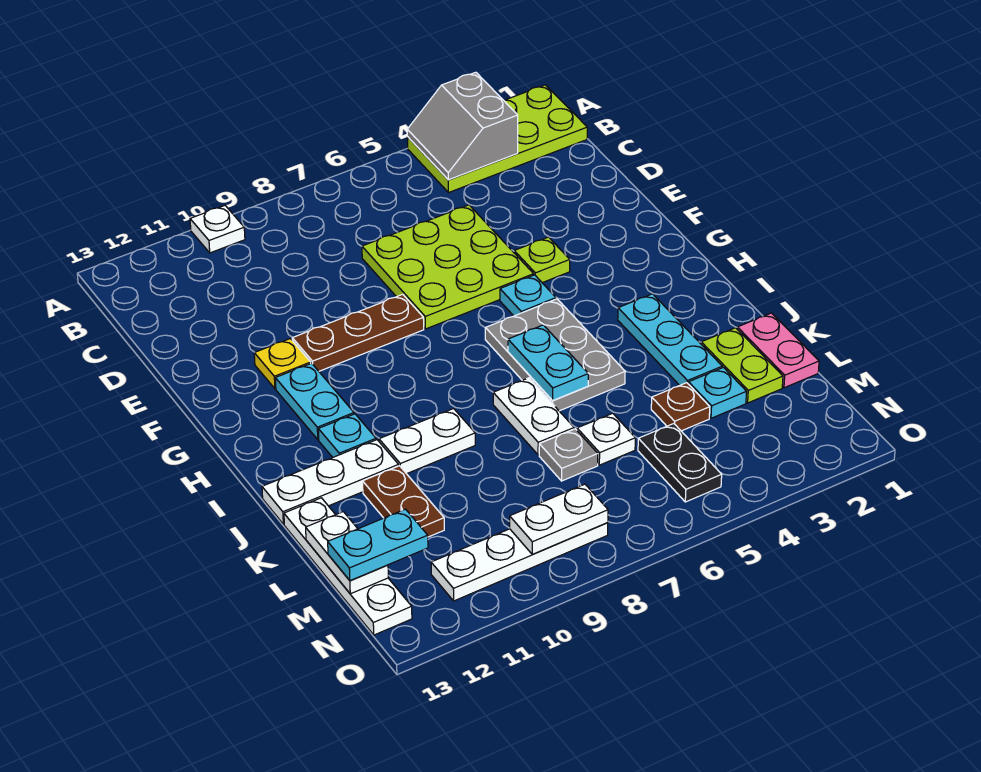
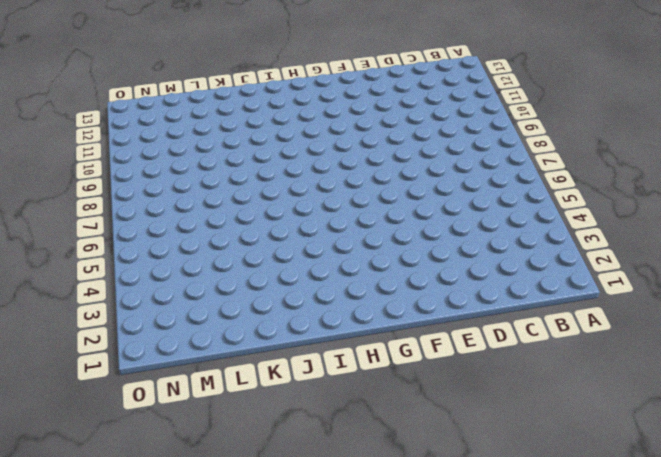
none -> lime 2x4 plate [407,85,587,193]
none -> white 1x1 plate [190,206,245,253]
none -> lime 3x3 plate [362,205,534,329]

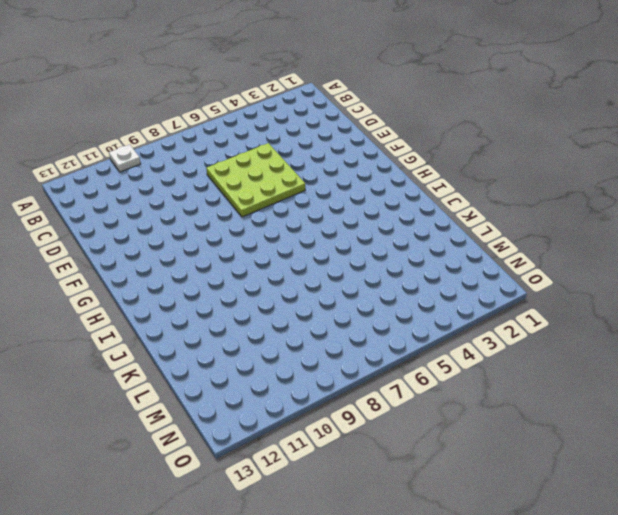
none -> lime 2x4 plate [407,85,587,193]
none -> lime 1x1 plate [514,237,570,283]
none -> brown 1x3 plate [292,294,424,371]

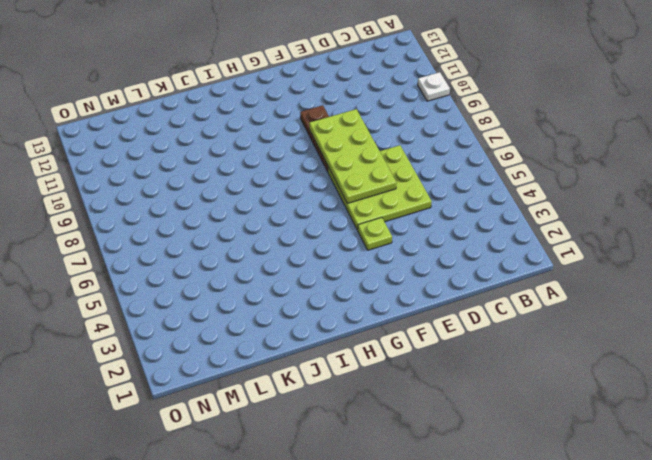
lime 2x4 plate [309,109,396,203] -> lime 2x4 plate moved to [407,85,587,193]
none -> yellow 1x1 plate [254,339,311,389]
none -> cyan 1x1 plate [500,275,556,316]
none -> cyan 1x2 plate [275,363,354,440]

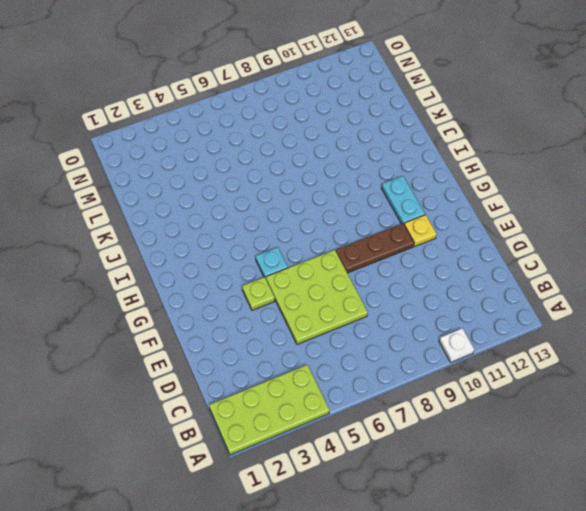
none -> grey 2x3 plate [485,299,625,411]
none -> cyan 1x3 plate [618,294,722,385]
none -> cyan 1x1 plate [318,414,376,457]

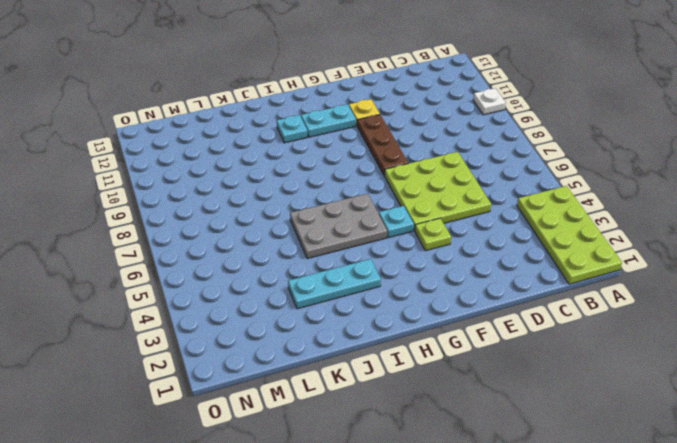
none -> white 1x2 plate [493,378,574,455]
none -> white 1x2 plate [379,409,475,474]
none -> white 1x3 plate [262,440,399,524]

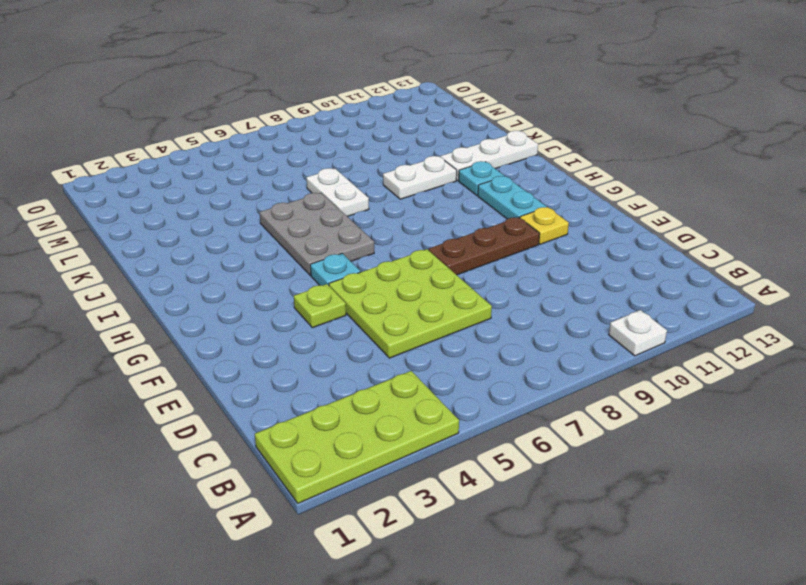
none -> cyan 1x3 plate [618,294,722,385]
none -> pink 1x2 plate [737,313,819,388]
none -> lime 1x2 plate [701,328,783,403]

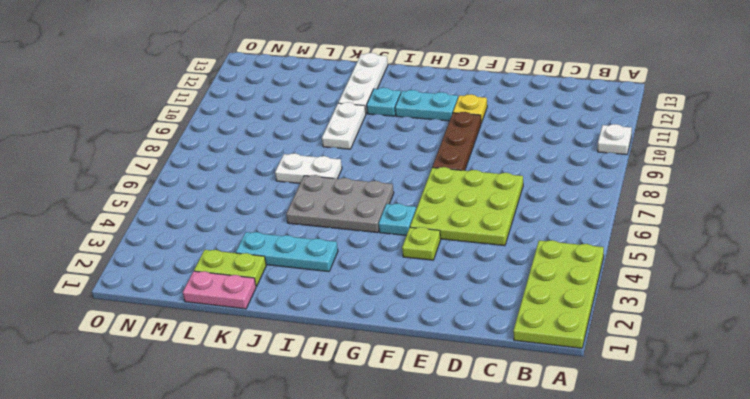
none -> brown 1x2 plate [363,466,444,537]
none -> white 1x4 plate [284,498,412,635]
none -> cyan 1x1 plate [689,367,747,418]

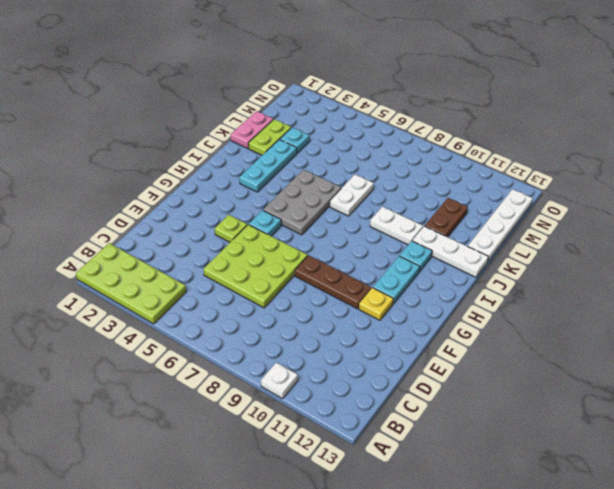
none -> brown 1x1 plate [651,383,710,431]
none -> white 1x1 plate [577,413,635,465]
none -> grey 1x1 plate [539,429,598,481]

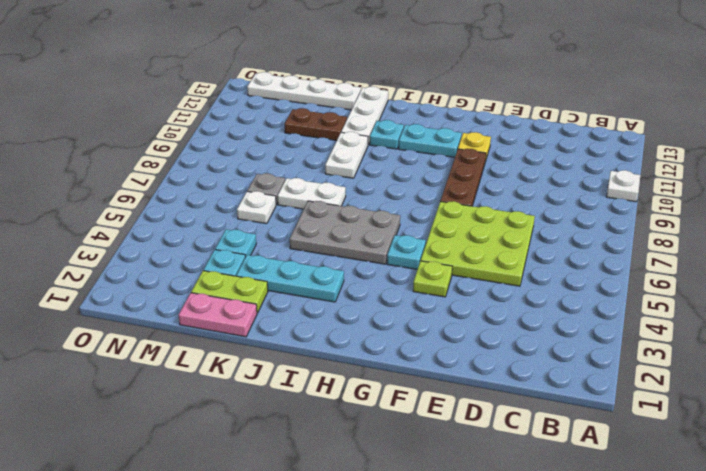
cyan 1x1 plate [215,229,256,257] -> brown 1x1 plate [651,383,710,431]
none -> lime 2x4 plate [407,85,587,193]
none -> black 1x2 plate [638,424,722,502]
none -> white 1x4 plate [431,523,608,601]

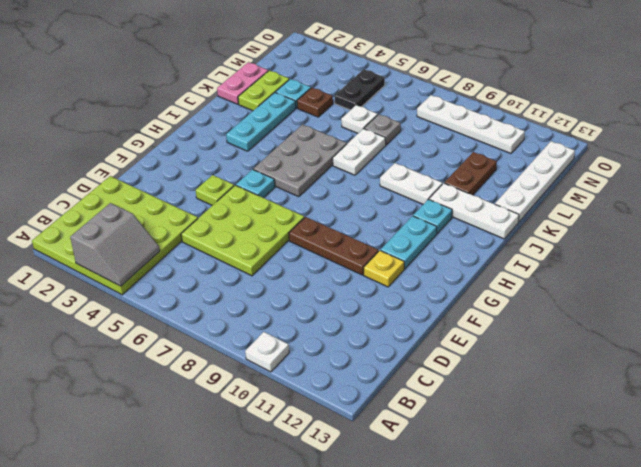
lime 4x4 plate [32,176,198,295] -> lime 2x4 plate [407,85,587,193]
none -> cyan 1x2 plate [508,325,588,401]
none -> white 1x2 plate [306,512,388,594]
none -> white 1x2 plate [510,484,608,554]

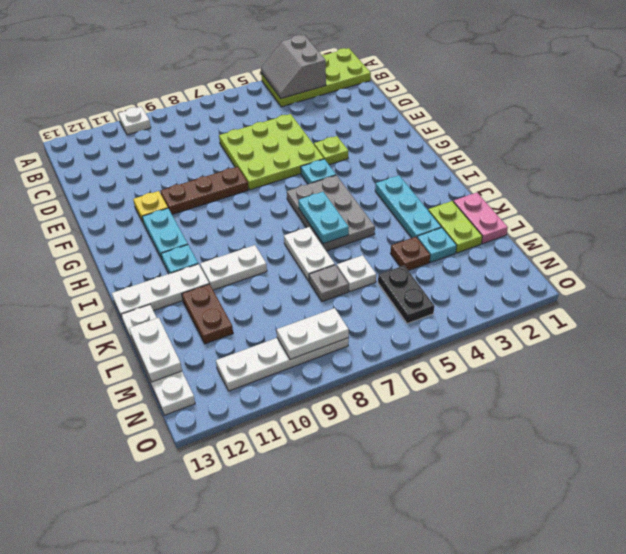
none -> cyan 1x2 plate [328,509,428,581]

